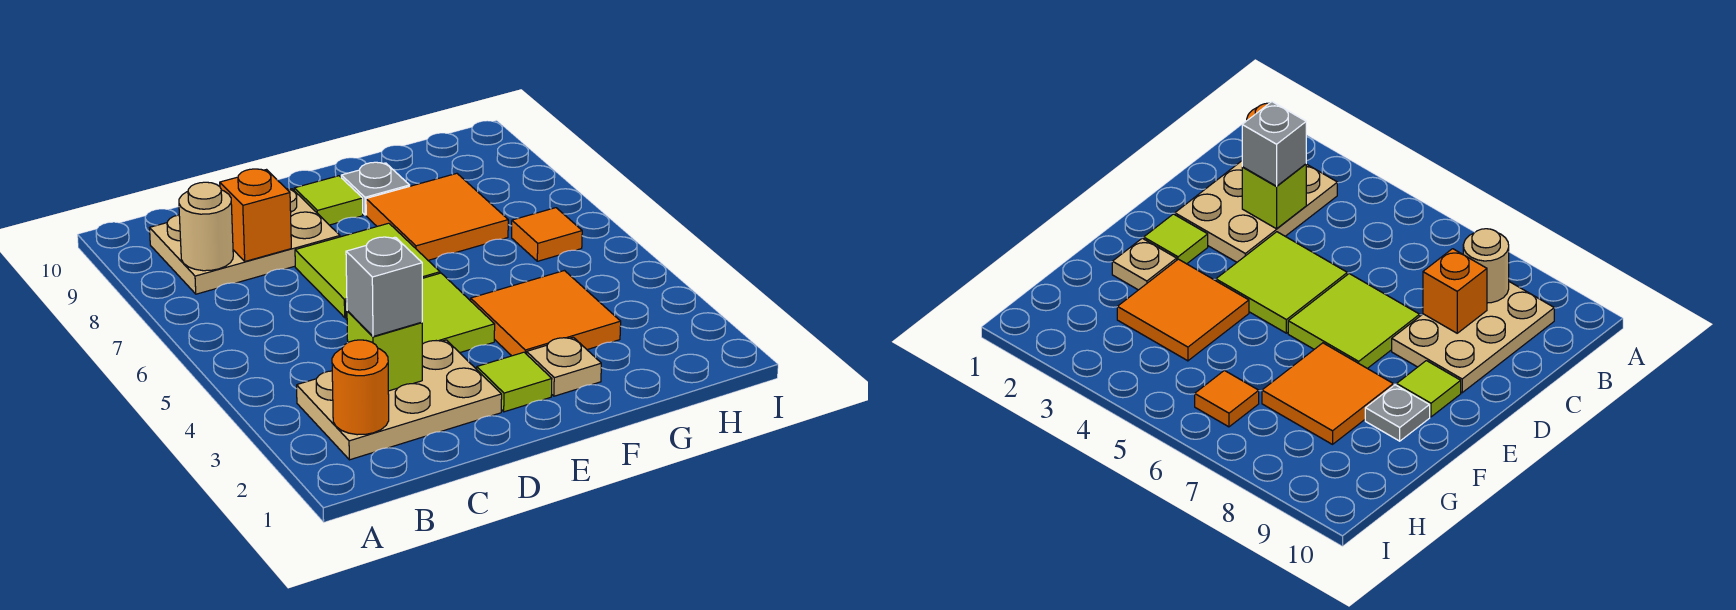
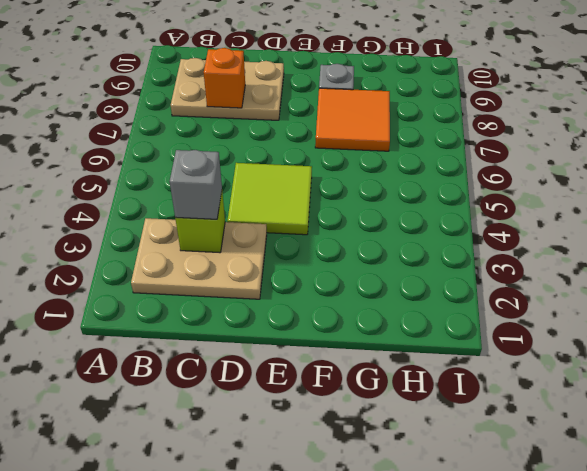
none -> lime 2x2 tile [295,223,440,317]
none -> lime 1x1 tile [477,352,552,412]
none -> lime 1x1 tile [294,176,363,225]

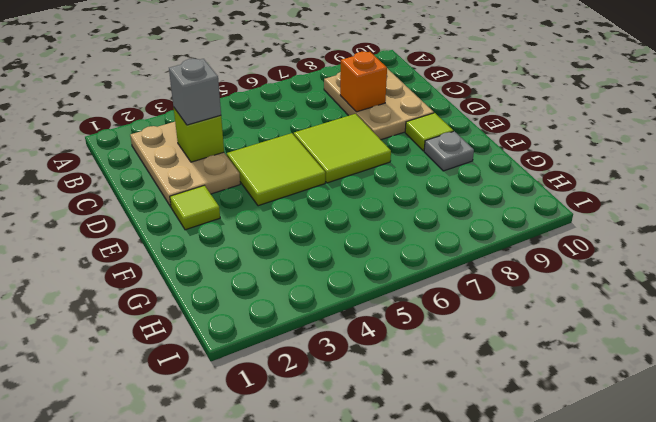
none -> tan 1x1 plate [527,337,601,396]
none -> orange 2x2 tile [471,271,621,356]
none -> orange 2x2 tile [366,173,508,260]

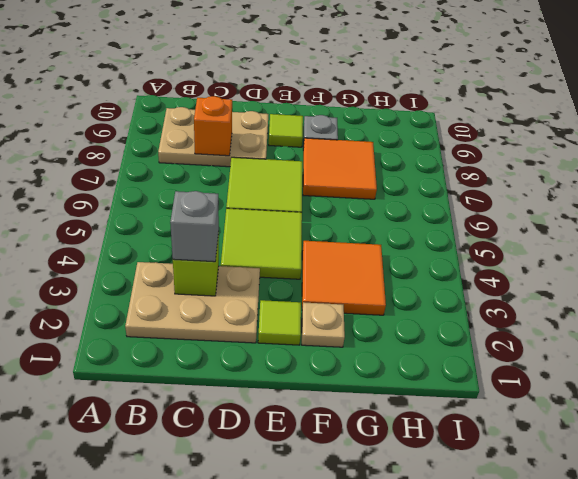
none -> orange 1x1 tile [512,208,582,261]
none -> orange 1x1 round brick [332,340,389,435]
none -> tan 1x1 round brick [179,182,233,271]

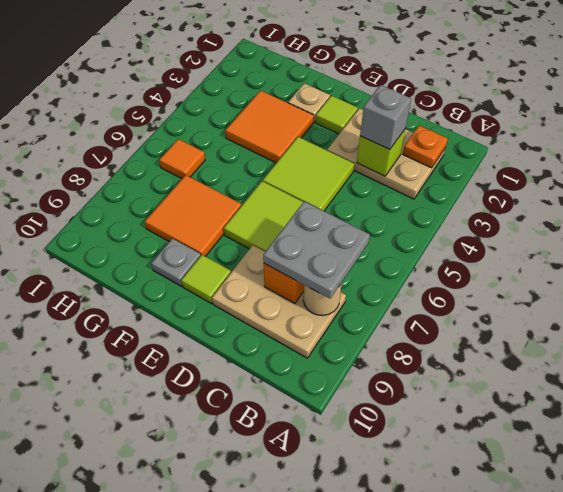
orange 1x1 plate [403,125,448,168] -> orange 1x1 round brick [332,340,389,435]
grey 2x2 plate [263,201,370,298] -> none

